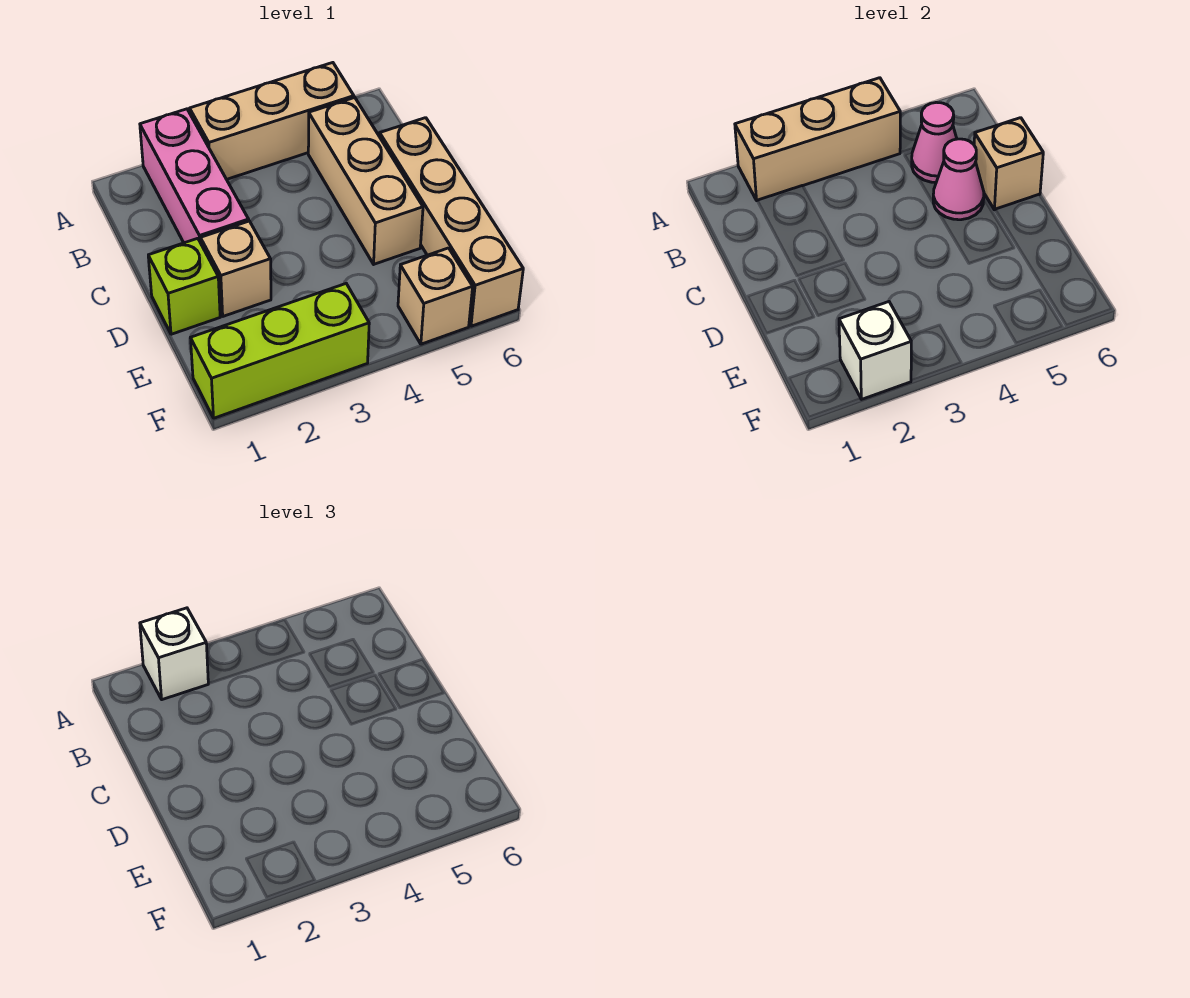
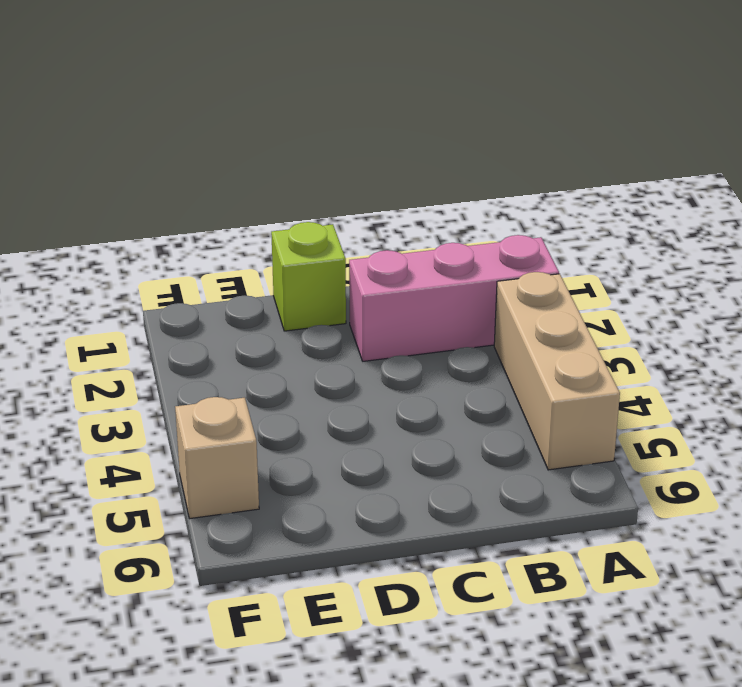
none -> tan 1x3 brick [308,98,423,264]
none -> tan 1x4 brick [380,118,523,326]
none -> tan 1x1 brick [201,221,271,316]

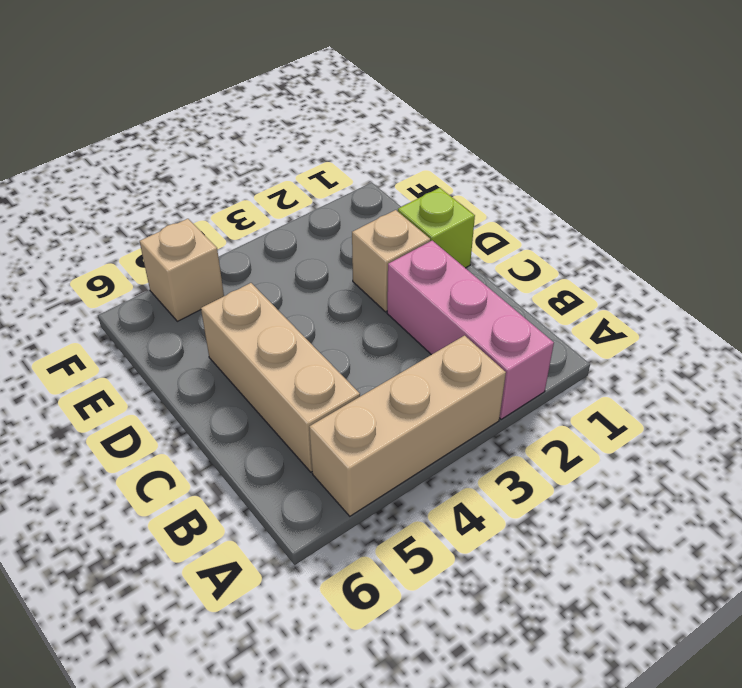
none -> tan 1x4 brick [380,118,523,326]
none -> lime 1x3 brick [191,284,369,418]
none -> tan 1x3 brick [735,78,900,200]

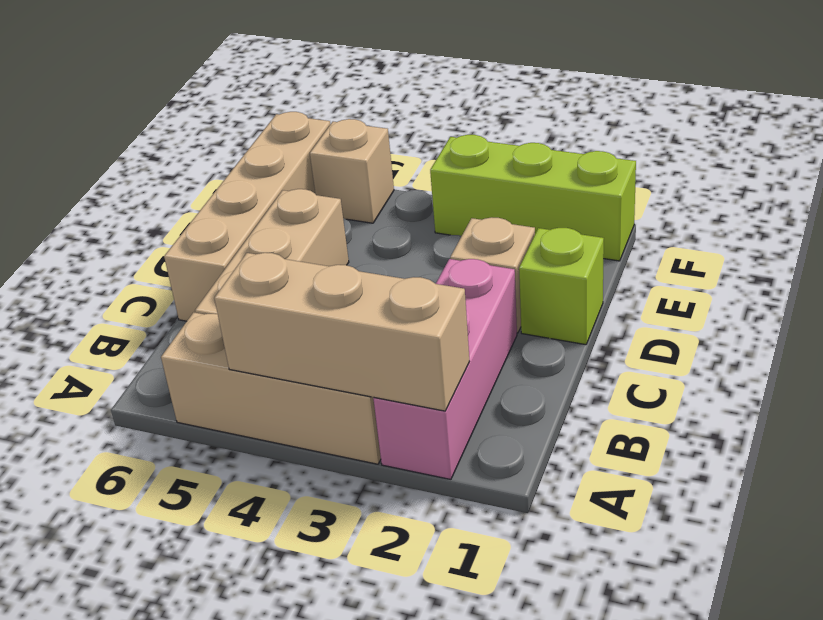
none -> pink 1x1 cone [912,102,957,182]
none -> pink 1x1 cone [933,139,984,220]
none -> tan 1x1 brick [974,118,1043,210]

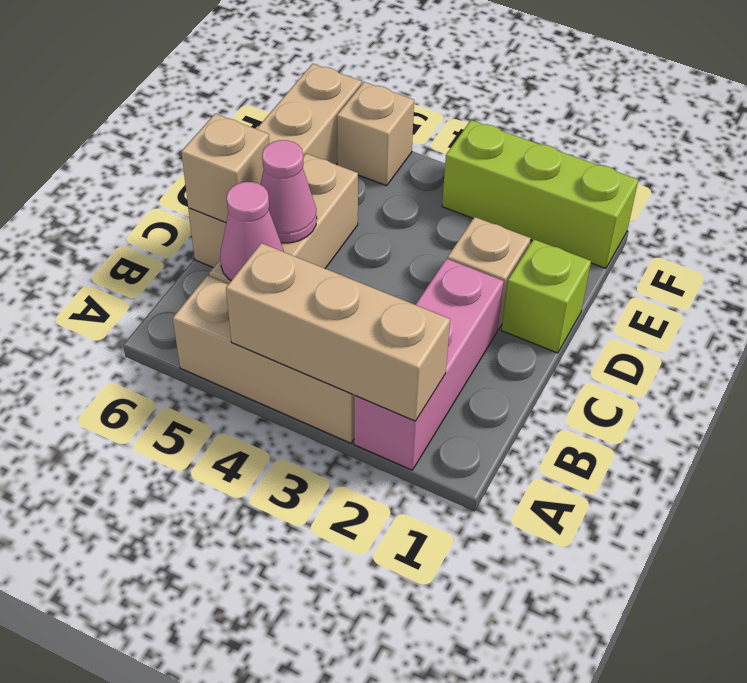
none -> white 1x1 brick [839,302,911,399]
none -> white 1x1 brick [140,608,209,700]

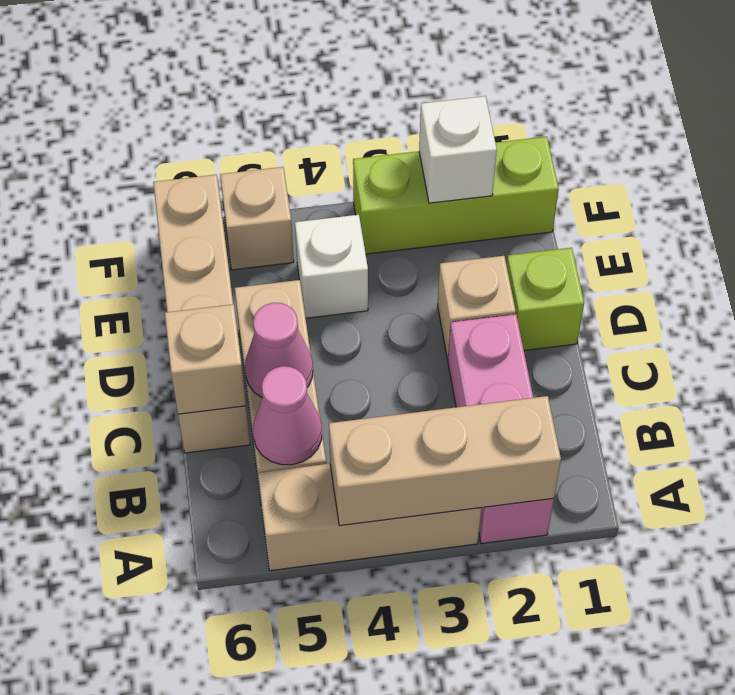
white 1x1 brick [295,215,368,318] -> white 1x1 brick moved to [140,608,209,700]

